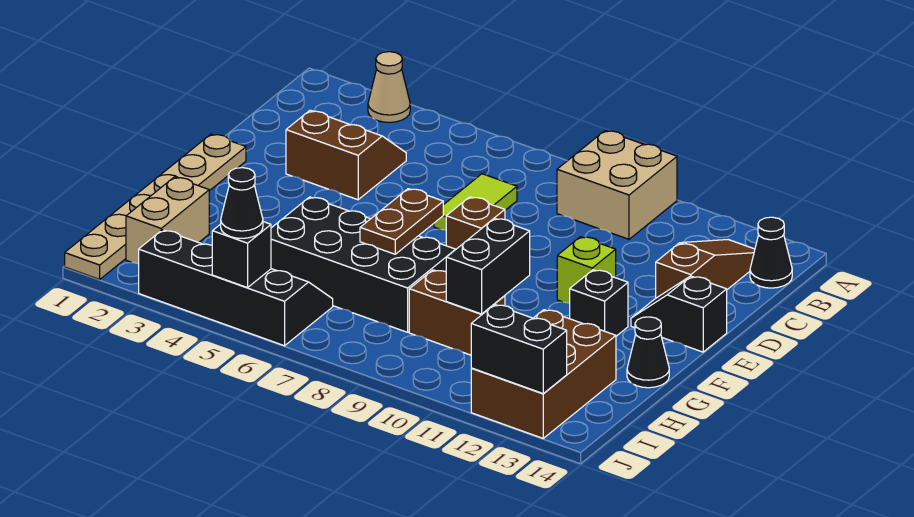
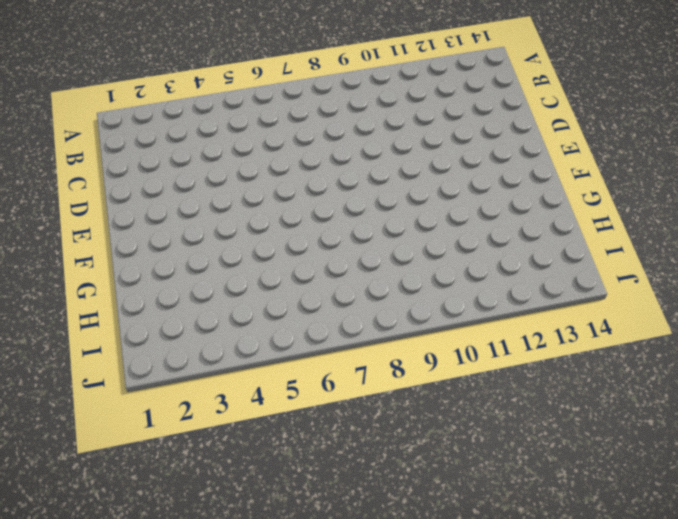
none -> tan 1x1 cone [368,52,410,122]
none -> tan 2x2 brick [557,131,677,239]
none -> brown 1x3 slope [656,240,755,298]

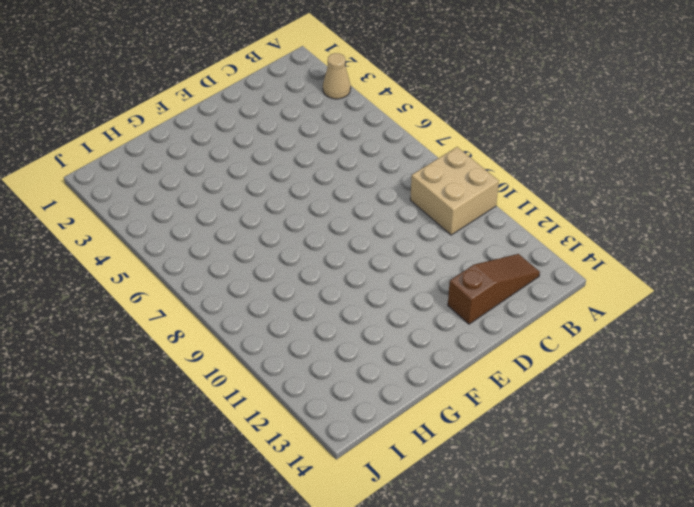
none -> black 1x1 cone [750,217,792,288]
none -> brown 2x2 slope [286,110,406,200]
none -> lime 1x2 tile [434,174,517,230]

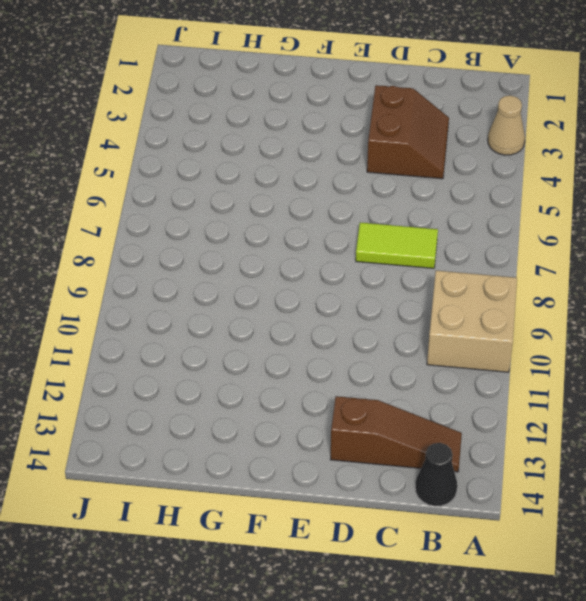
none -> tan 1x6 plate [65,134,246,279]
none -> brown 1x1 brick [446,197,505,249]
none -> lime 1x1 brick [557,237,616,303]

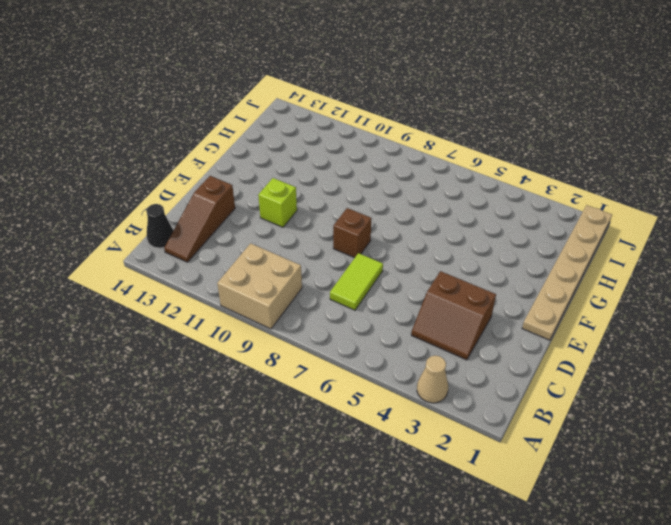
none -> black 1x2 slope [631,276,727,352]
none -> black 1x1 brick [570,270,628,336]
none -> black 2x4 brick [271,197,456,332]

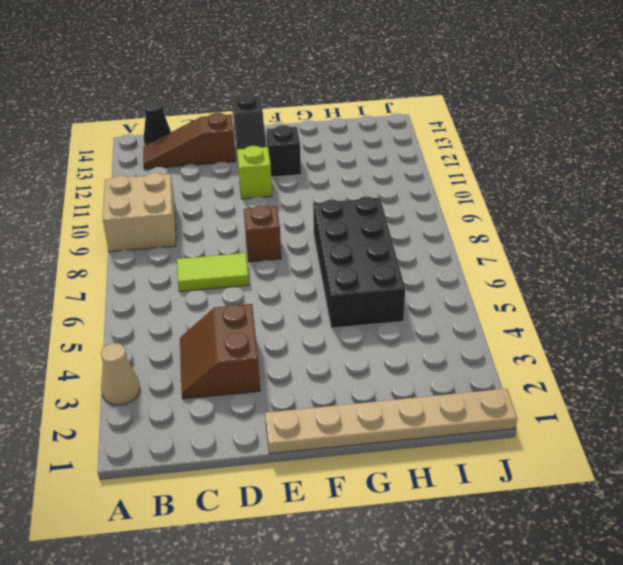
none -> black 1x1 cone [627,317,669,388]
none -> tan 1x2 brick [126,177,209,264]
none -> brown 1x2 brick [409,270,505,355]

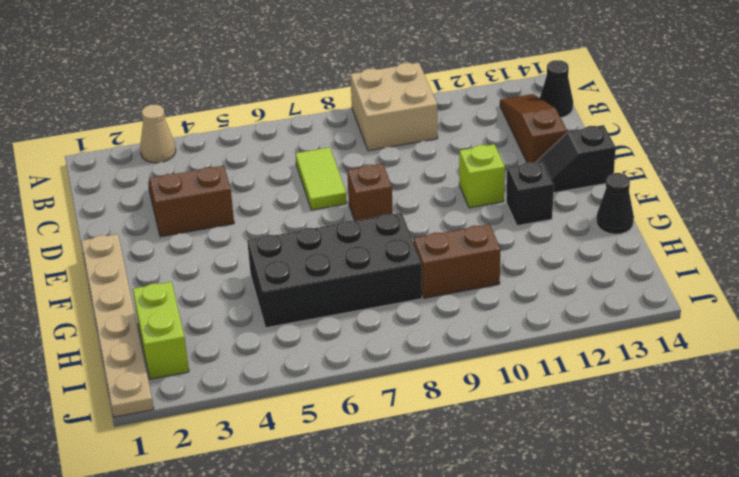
lime 1x2 brick [133,282,189,379] -> tan 1x2 brick [126,177,209,264]
none -> brown 2x3 brick [471,310,616,438]
none -> black 2x4 slope [139,230,333,346]
none -> brown 1x2 plate [360,189,443,254]

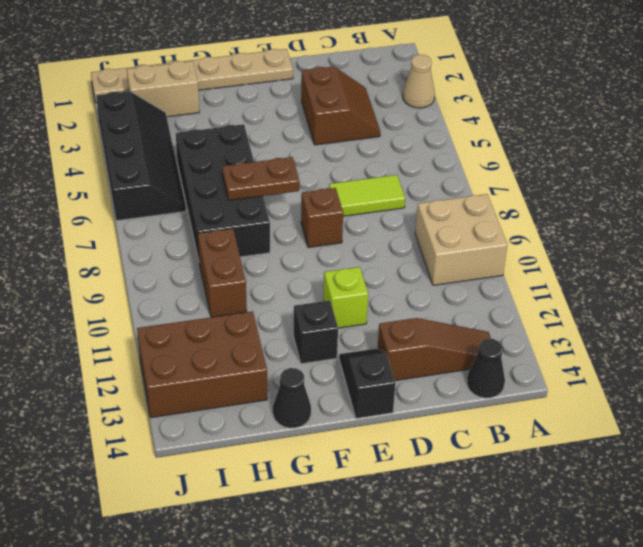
none -> black 1x2 brick [446,218,530,314]
none -> black 1x1 brick [212,222,271,288]
none -> black 1x2 brick [471,305,567,394]

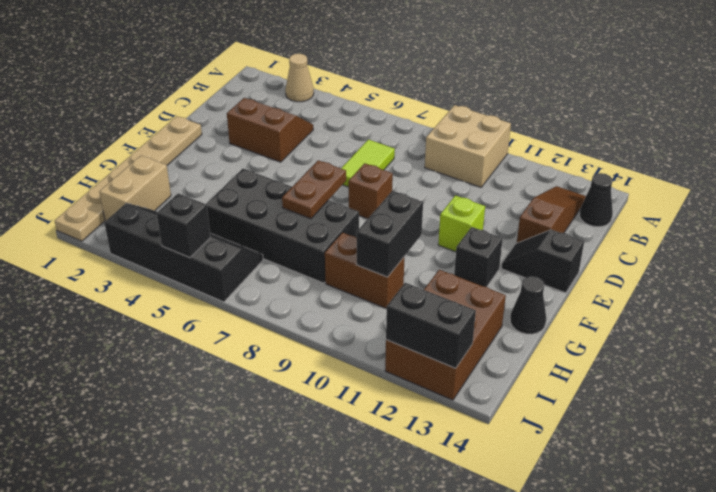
none -> black 1x1 cone [221,168,263,238]

